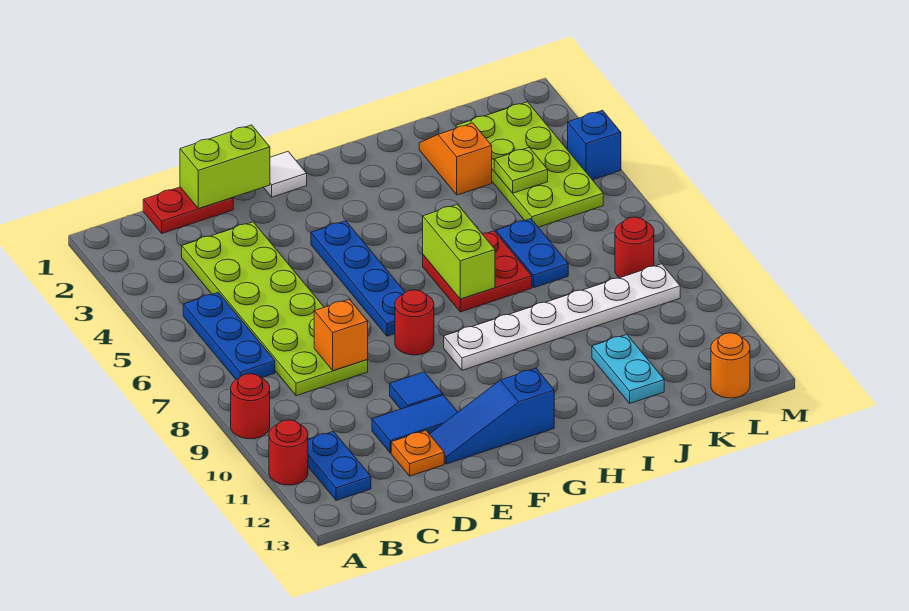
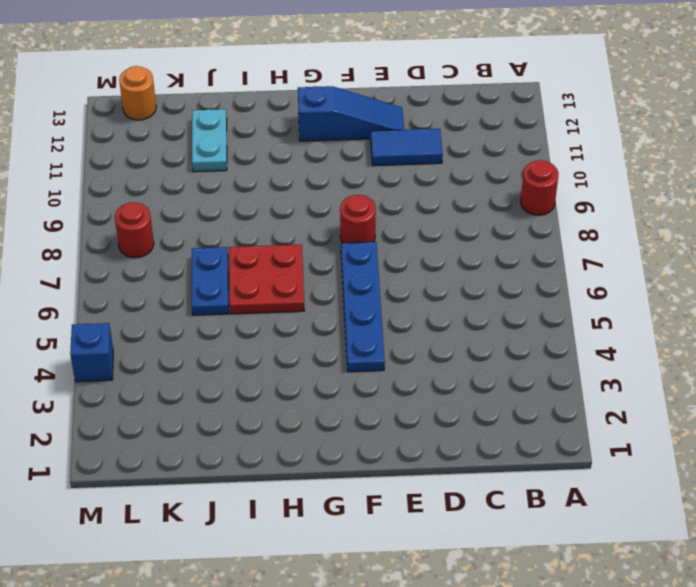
none -> red 1x1 round brick [269,420,308,485]
none -> blue 1x3 plate [183,293,275,379]
none -> blue 1x2 plate [308,431,371,500]

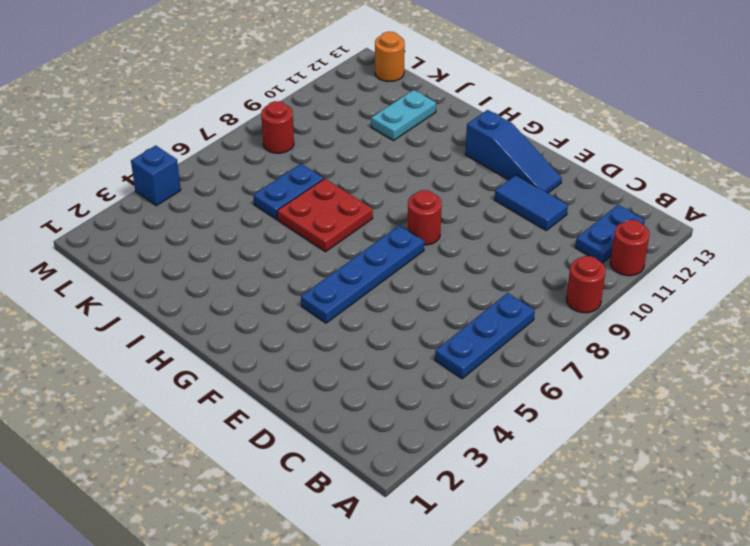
none -> red 1x2 plate [143,187,233,233]
none -> lime 2x6 plate [182,222,368,396]
none -> orange 1x1 plate [391,430,444,476]

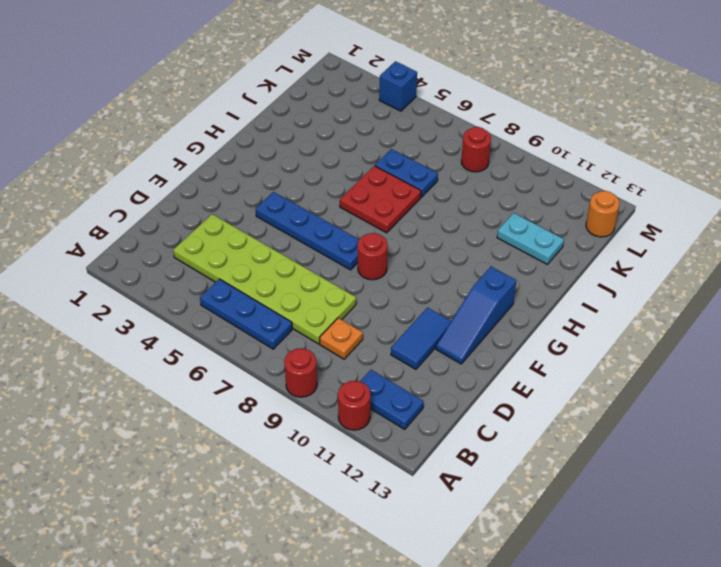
orange 1x1 plate [320,318,363,359] -> orange 1x1 plate moved to [391,430,444,476]
none -> red 1x2 plate [143,187,233,233]
none -> blue 1x1 tile [390,372,443,409]
none -> white 1x1 tile [264,152,307,197]

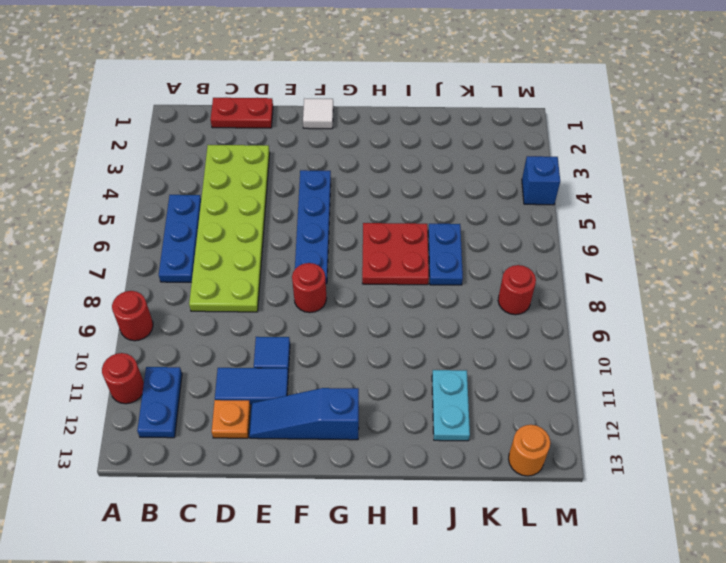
none -> white 1x6 plate [444,264,680,370]
none -> orange 1x2 slope [419,123,492,195]
none -> lime 2x4 plate [456,102,603,227]

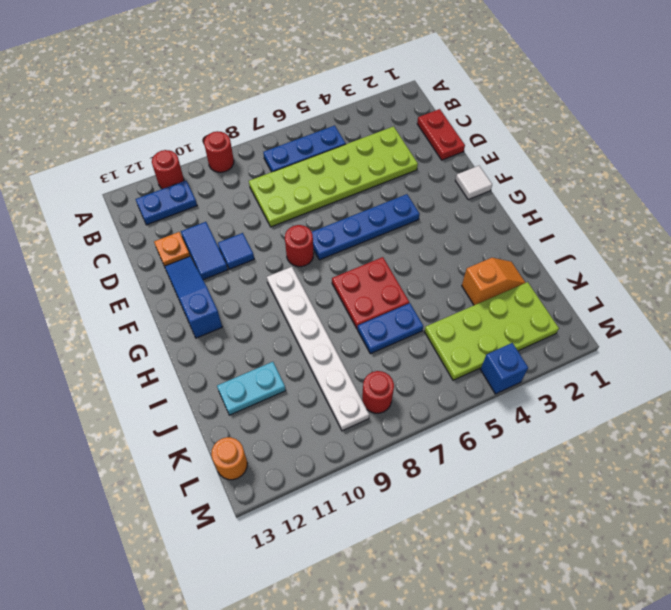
none -> lime 1x2 brick [180,125,270,209]
none -> orange 1x1 brick [314,299,368,371]
none -> lime 1x2 brick [423,204,495,299]

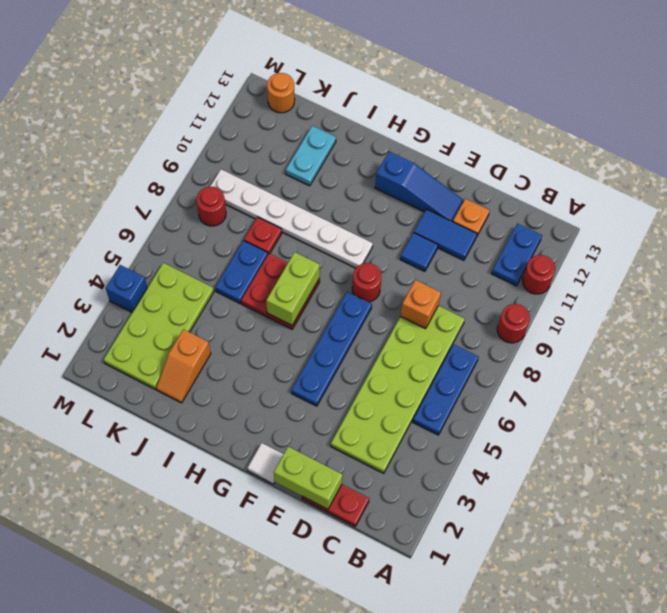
red 1x1 plate [244,217,282,254] -> none
none -> lime 1x1 plate [494,148,548,193]

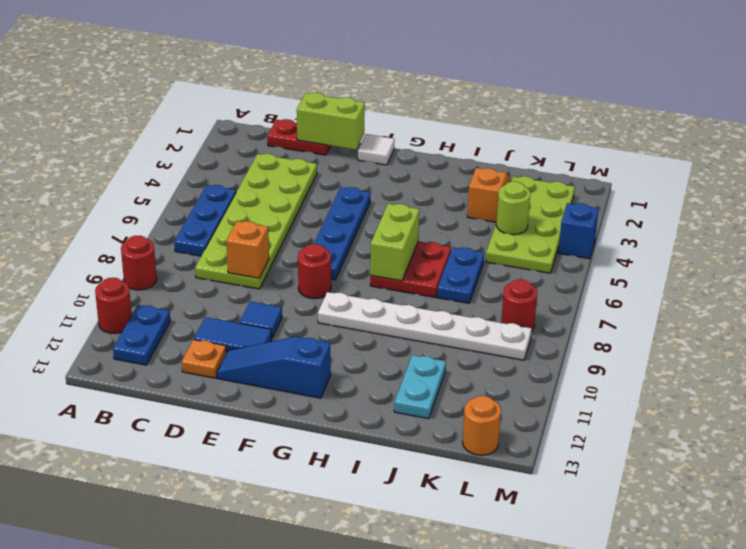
lime 1x1 round brick [496,181,530,235] -> lime 1x1 plate [494,148,548,193]

